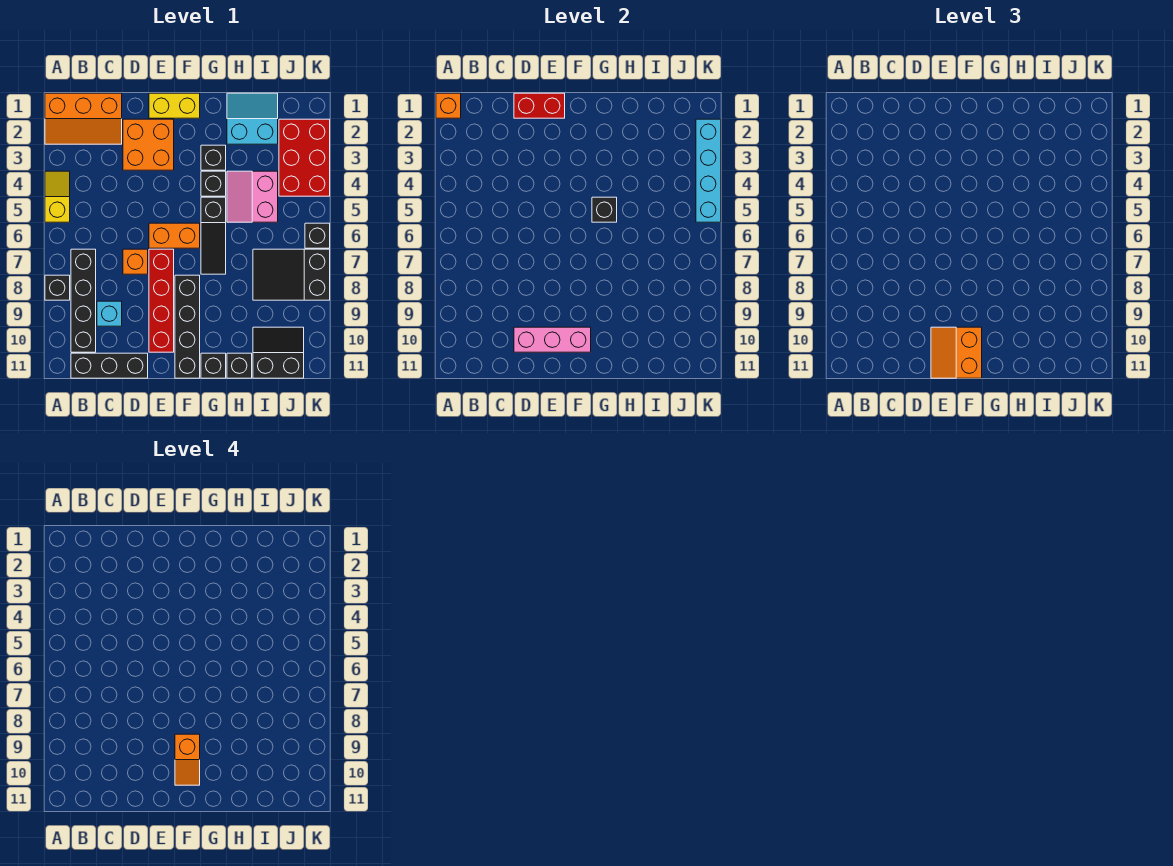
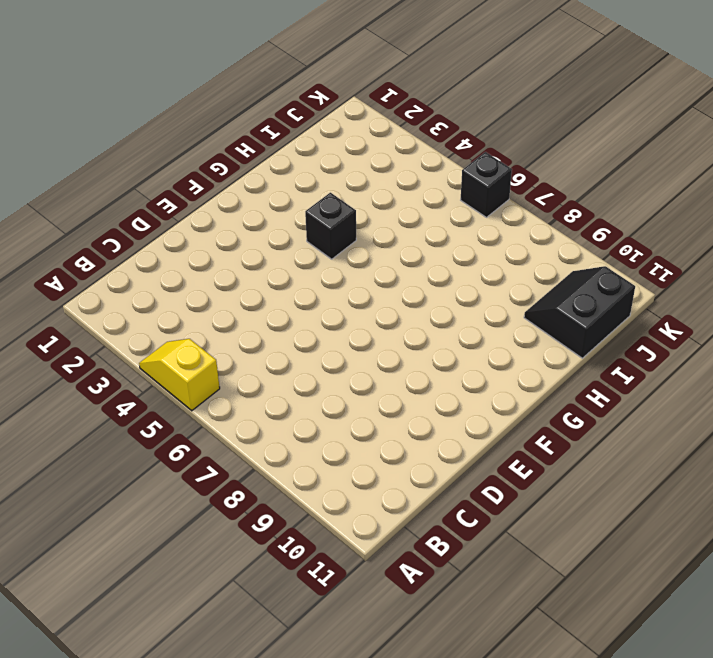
none -> orange 2x3 slope [45,93,122,144]
none -> black 1x1 brick [45,275,70,300]
none -> black 1x4 brick [71,249,96,352]
none -> black 1x3 brick [71,353,148,378]

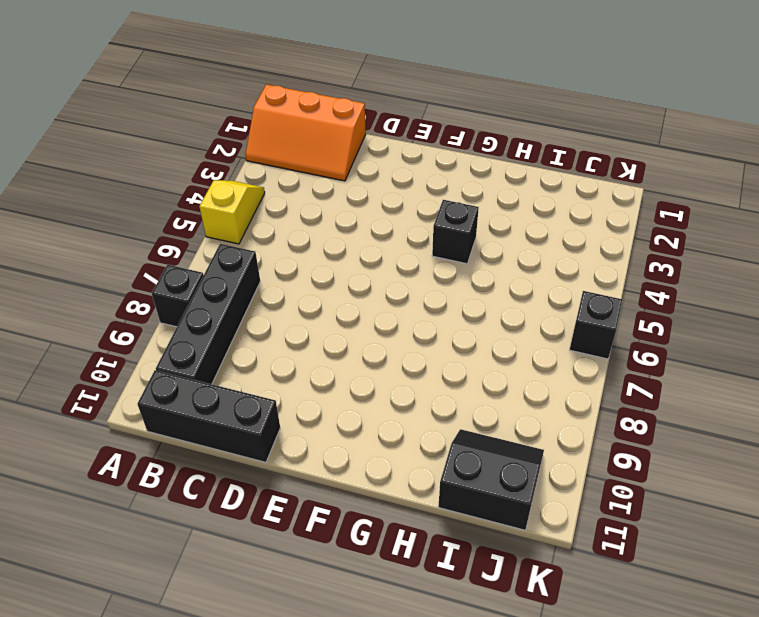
none -> cyan 1x1 brick [97,301,122,326]
none -> orange 2x2 brick [123,119,174,170]
none -> orange 1x1 brick [123,249,148,274]
none -> yellow 1x2 brick [149,93,200,118]

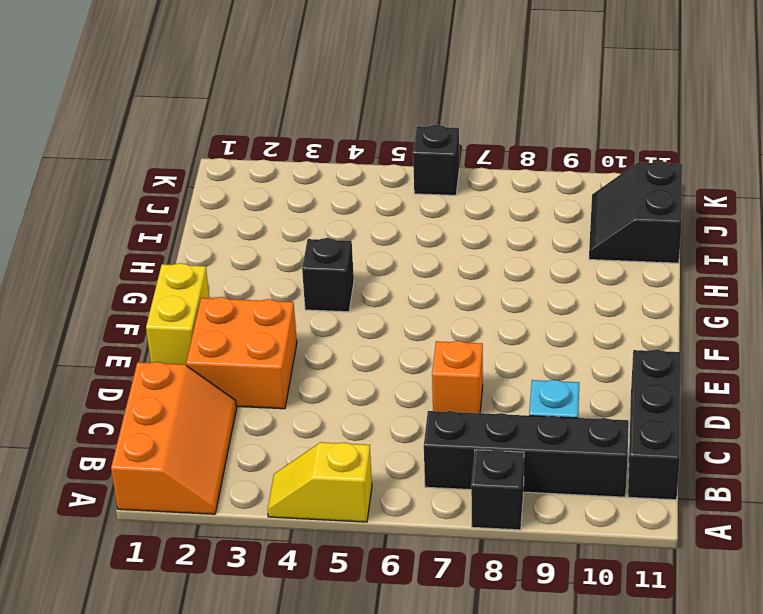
none -> orange 1x2 brick [149,223,200,248]
none -> red 1x4 brick [149,249,174,352]
none -> black 1x4 brick [175,275,200,378]
none -> black 1x1 brick [201,145,226,170]

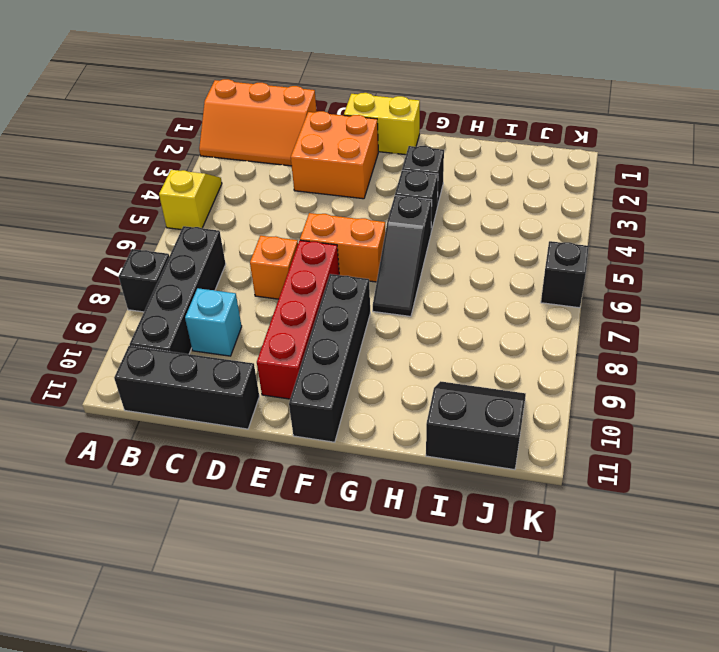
none -> black 1x1 brick [201,353,226,378]
none -> cyan 2x2 slope [227,93,278,144]
none -> pink 2x2 slope [227,171,278,222]
none -> black 1x1 brick [227,353,252,378]

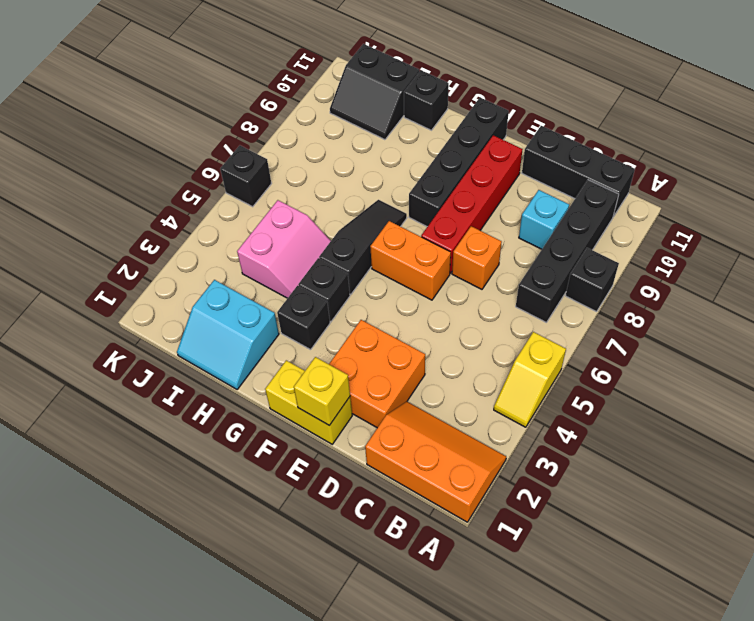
yellow 1x1 brick [294,357,350,426] -> red 1x2 brick [514,93,565,118]
none -> black 1x1 brick [201,353,226,378]
none -> black 2x3 slope [253,249,330,300]
none -> red 2x3 brick [279,119,330,196]
none -> orange 1x1 brick [436,93,461,118]

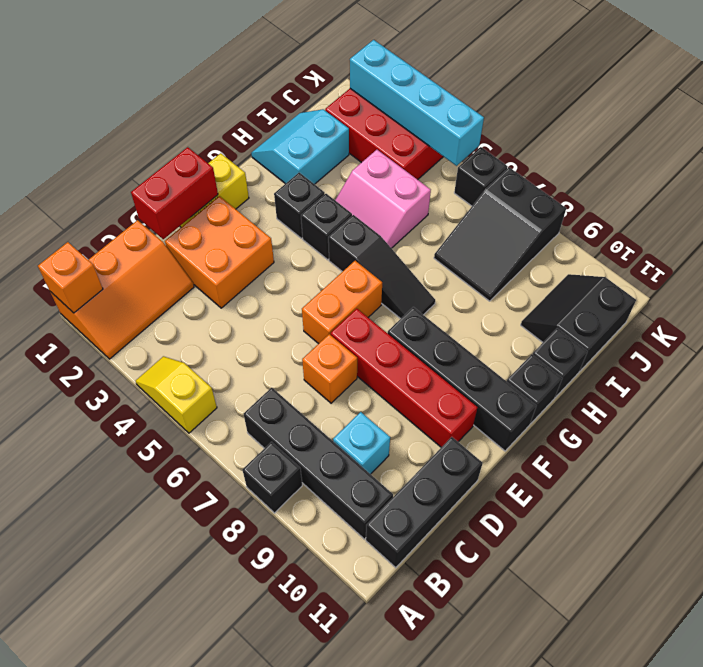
none -> pink 1x3 brick [514,327,591,352]
none -> black 1x1 brick [592,197,617,222]
none -> orange 2x2 slope [931,327,982,378]
none -> orange 1x2 slope [175,734,200,785]

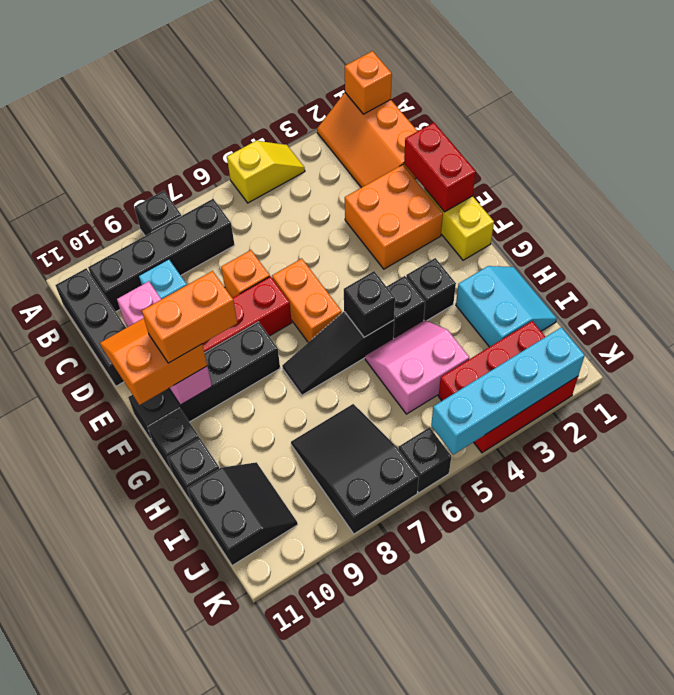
orange 1x2 brick [142,271,237,363] -> orange 1x2 slope [175,734,200,785]

